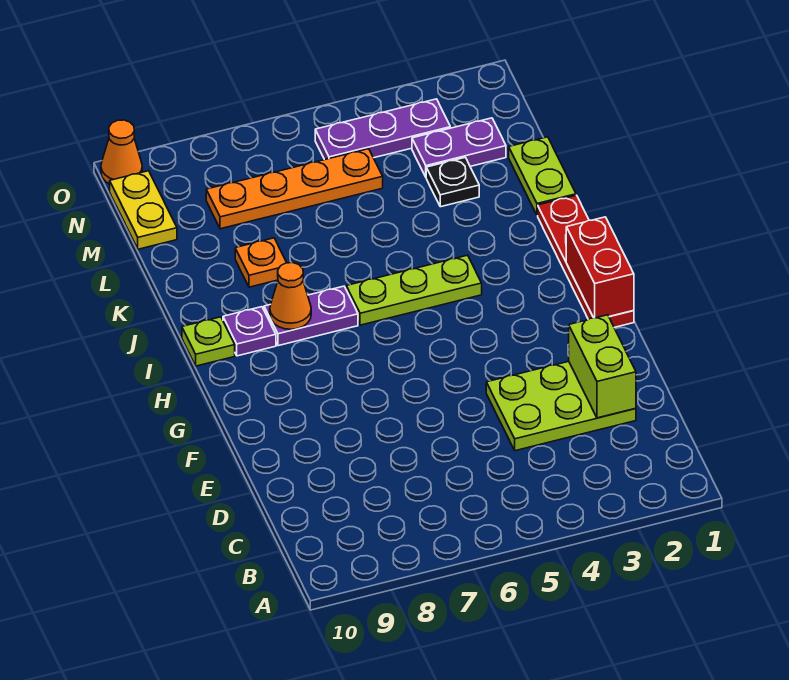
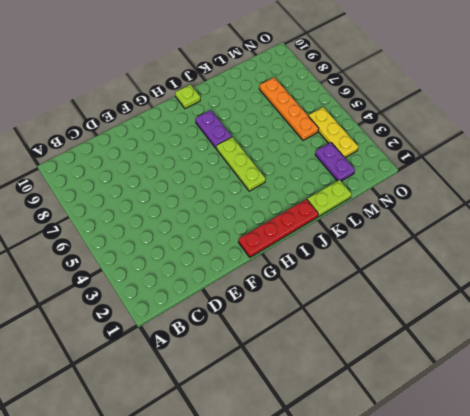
yellow 1x3 plate [308,107,358,158] -> purple 1x3 plate [315,99,450,160]
none -> lime 2x3 plate [486,361,636,451]
none -> purple 1x1 plate [223,307,276,356]
none -> orange 1x1 plate [235,238,287,287]

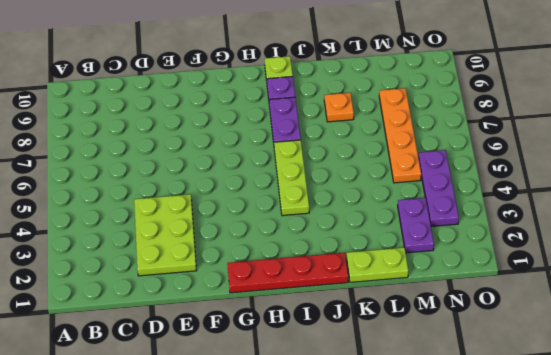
none -> black 1x1 plate [426,157,479,207]
none -> yellow 1x2 plate [110,171,177,249]
none -> orange 1x1 cone [101,120,142,184]

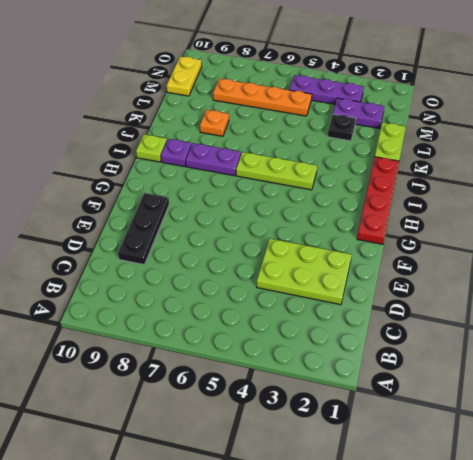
black 1x3 plate [118,193,169,265] -> none
none -> orange 1x1 cone [101,120,142,184]
none -> lime 1x2 brick [569,315,636,418]
none -> red 1x2 brick [566,217,634,318]

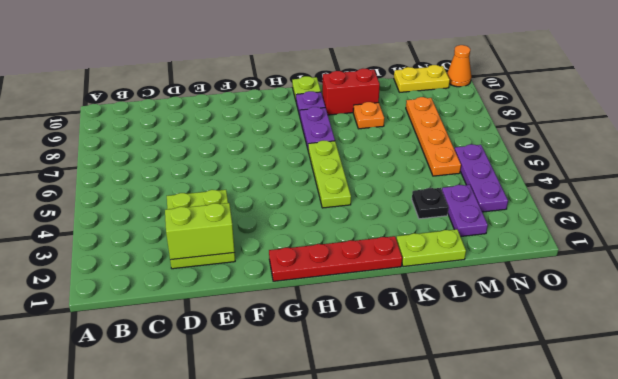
red 1x2 brick [322,69,380,115] -> red 1x2 brick moved to [566,217,634,318]
none -> orange 1x1 cone [270,263,311,329]

